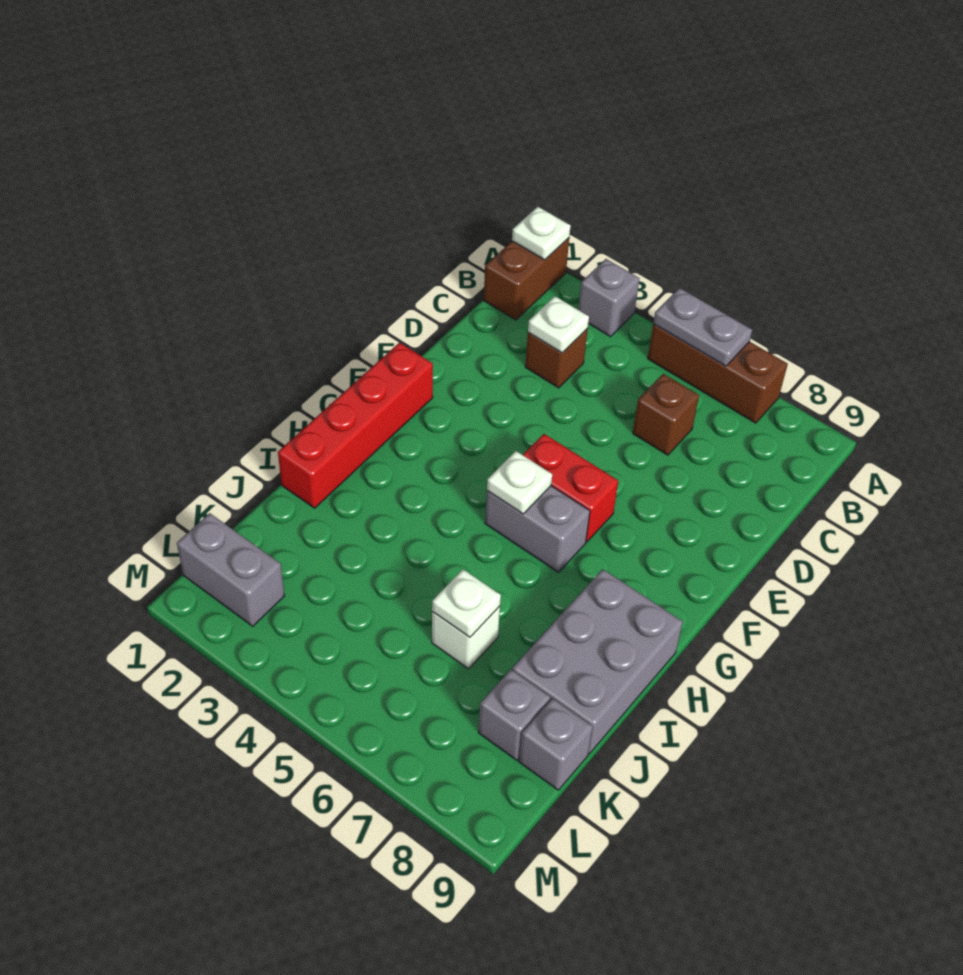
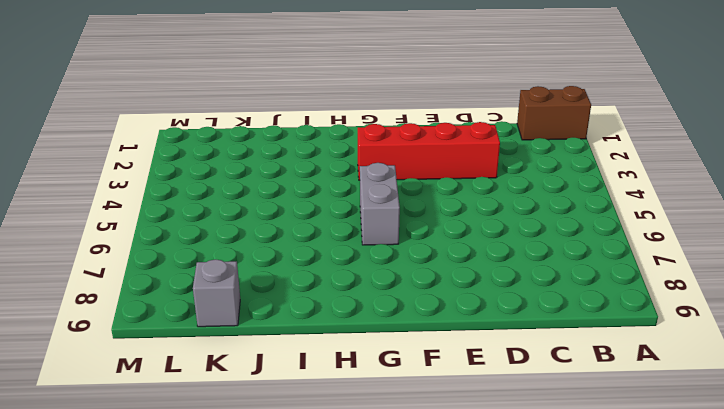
red 1x4 brick [358,122,500,180] -> red 1x4 brick moved to [278,343,433,508]
none -> grey 1x1 brick [578,259,639,337]
none -> brown 1x3 brick [648,324,787,423]
none -> brown 1x1 brick [525,329,588,388]

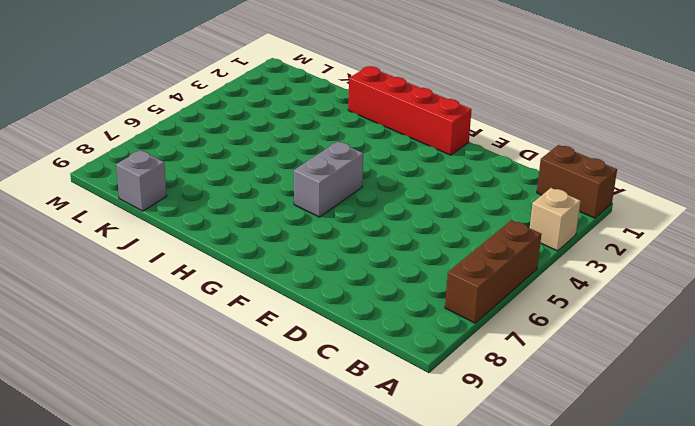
tan 1x1 brick [530,188,581,251] -> grey 1x1 brick [578,259,639,337]
none -> brown 1x1 brick [525,329,588,388]
none -> brown 1x1 brick [633,374,699,455]
none -> red 1x2 brick [523,434,618,542]

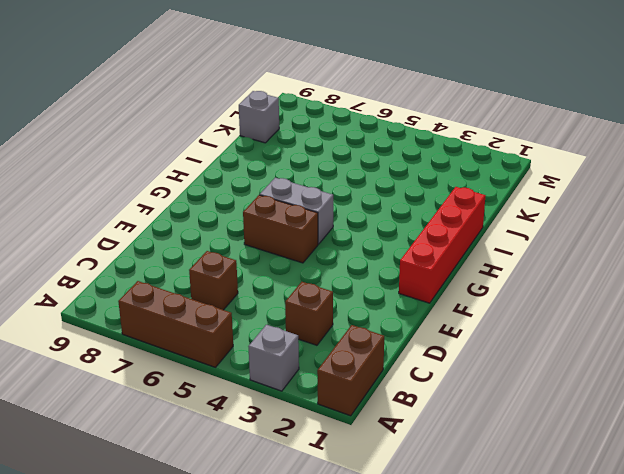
brown 1x2 brick [243,195,318,263] -> red 1x2 brick [523,434,618,542]
none -> grey 2x3 brick [512,569,683,754]
none -> white 1x1 brick [432,606,500,669]
none -> grey 1x1 brick [479,670,550,760]

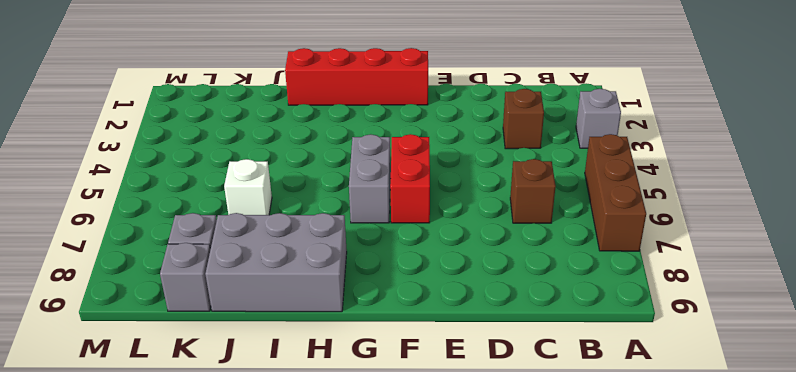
none -> brown 1x2 brick [484,238,569,320]
none -> grey 1x2 brick [177,513,285,626]
none -> white 1x1 plate [512,207,571,260]

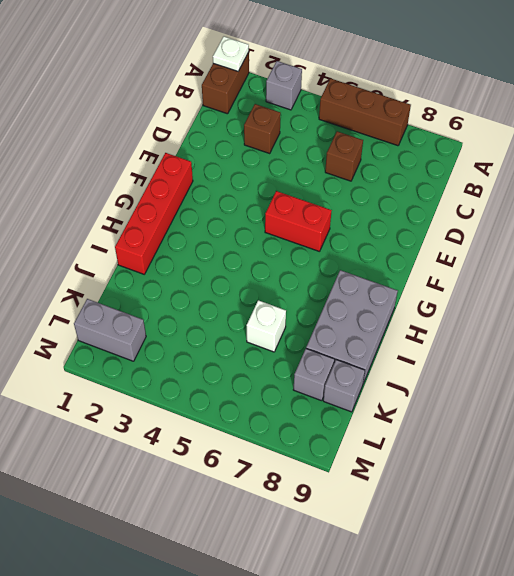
none -> grey 1x2 brick [485,486,590,572]
none -> grey 1x2 plate [653,288,752,366]
none -> white 1x1 plate [528,296,589,353]

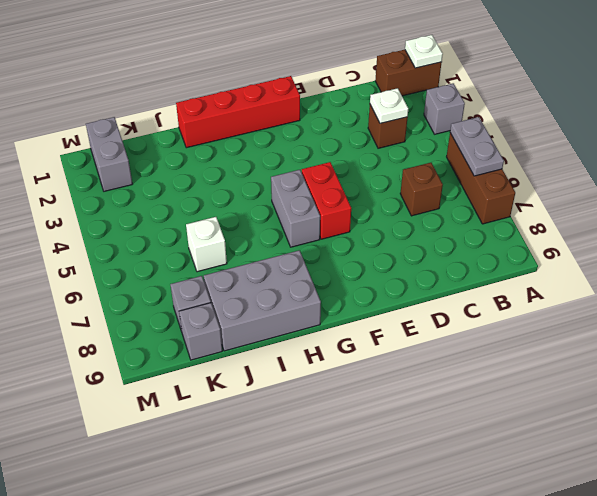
none -> white 1x1 plate [487,451,552,514]
none -> white 1x1 plate [432,570,501,637]

